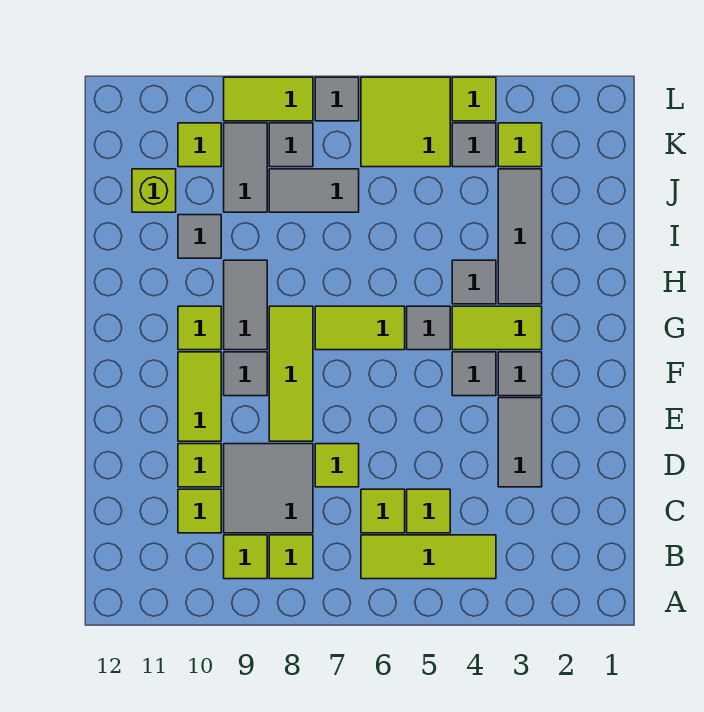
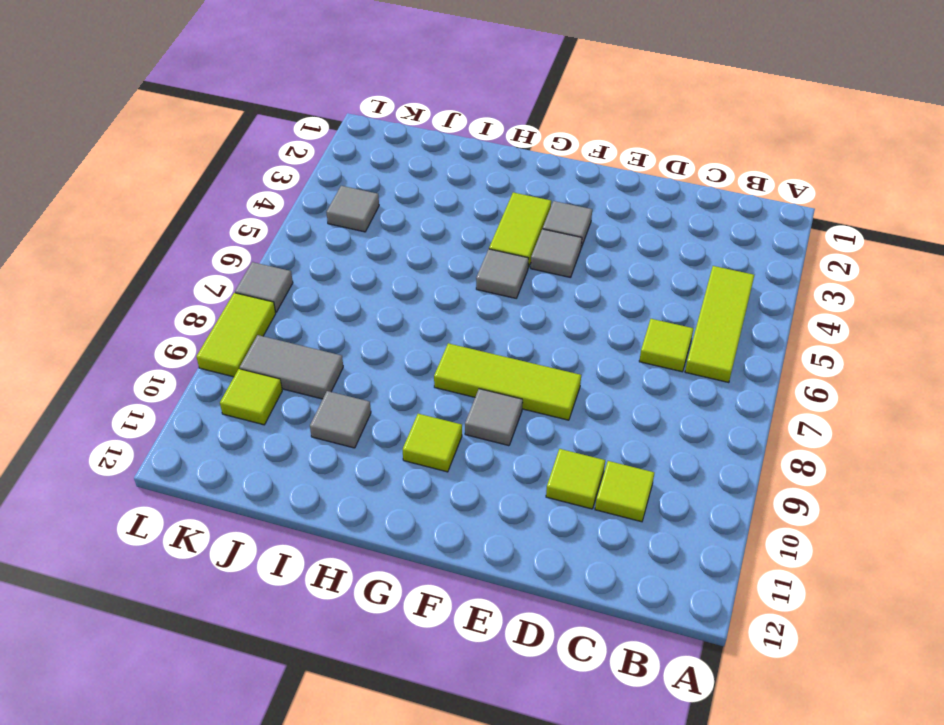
none -> lime 1x1 tile [269,535,313,579]
none -> lime 1x1 tile [224,535,267,579]
none -> lime 1x1 tile [407,489,450,533]
none -> grey 2x2 tile [224,444,313,533]

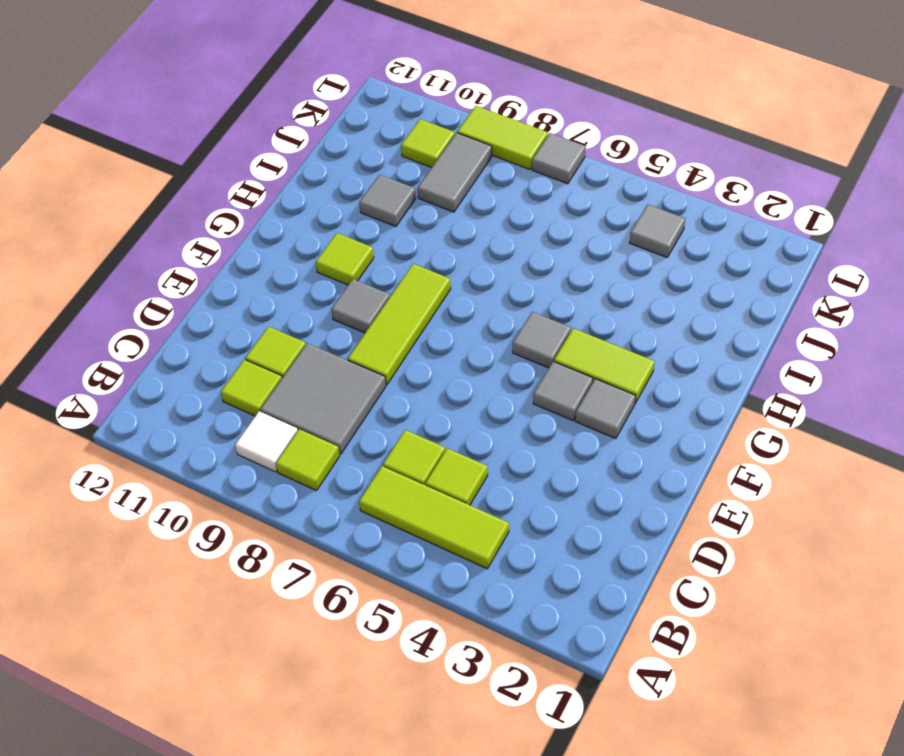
white 1x1 tile [235,411,298,472] -> lime 1x1 tile [224,535,267,579]
none -> grey 1x2 tile [498,398,542,487]
none -> lime 1x1 tile [315,444,359,487]
none -> lime 1x2 tile [178,352,221,441]
none -> lime 1x2 tile [315,306,405,350]

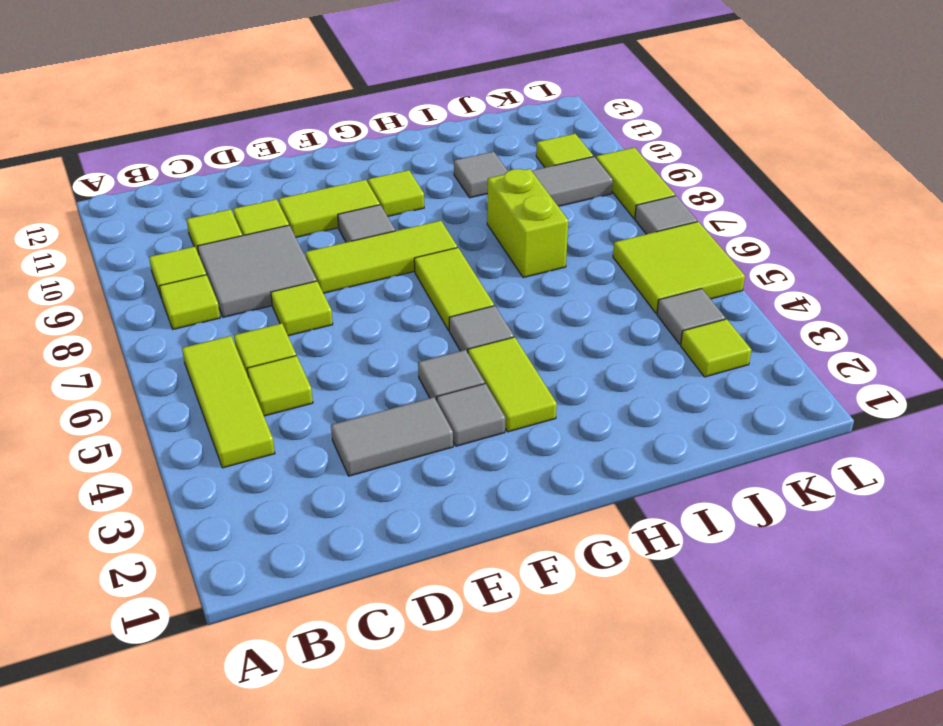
lime 1x2 brick [487,169,568,278] -> none
none -> grey 1x2 tile [224,260,267,350]
none -> grey 1x3 tile [498,169,542,304]
none -> grey 1x1 tile [452,260,496,304]
none -> grey 1x2 tile [269,169,359,212]

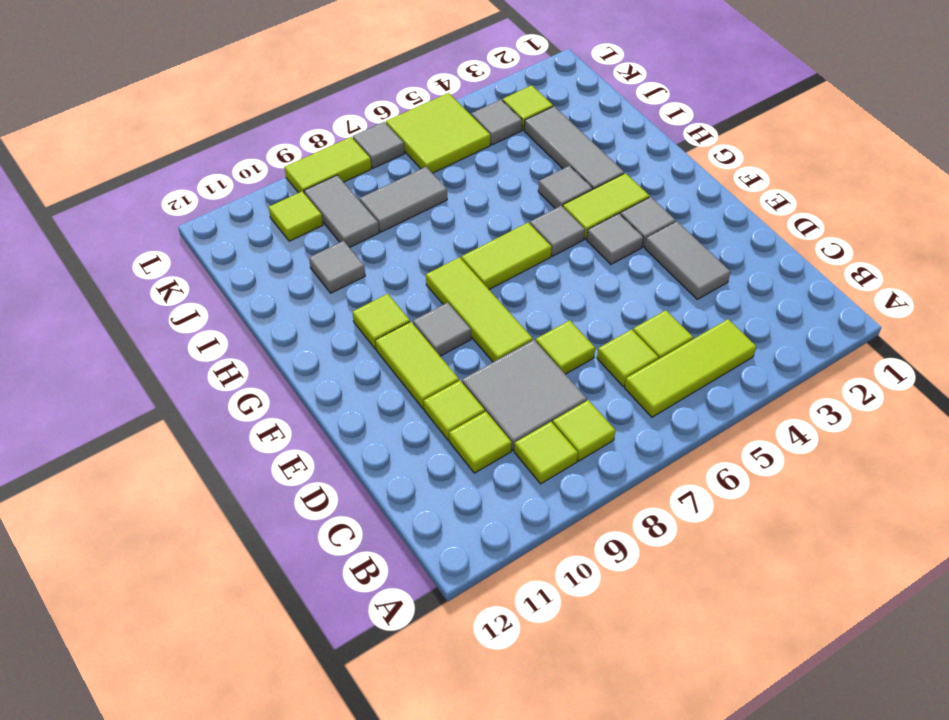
none -> grey 1x2 tile [224,260,267,350]
none -> lime 1x1 brick [132,169,176,212]
none -> grey 1x1 tile [269,123,313,167]
none -> lime 1x1 tile [452,77,496,121]

